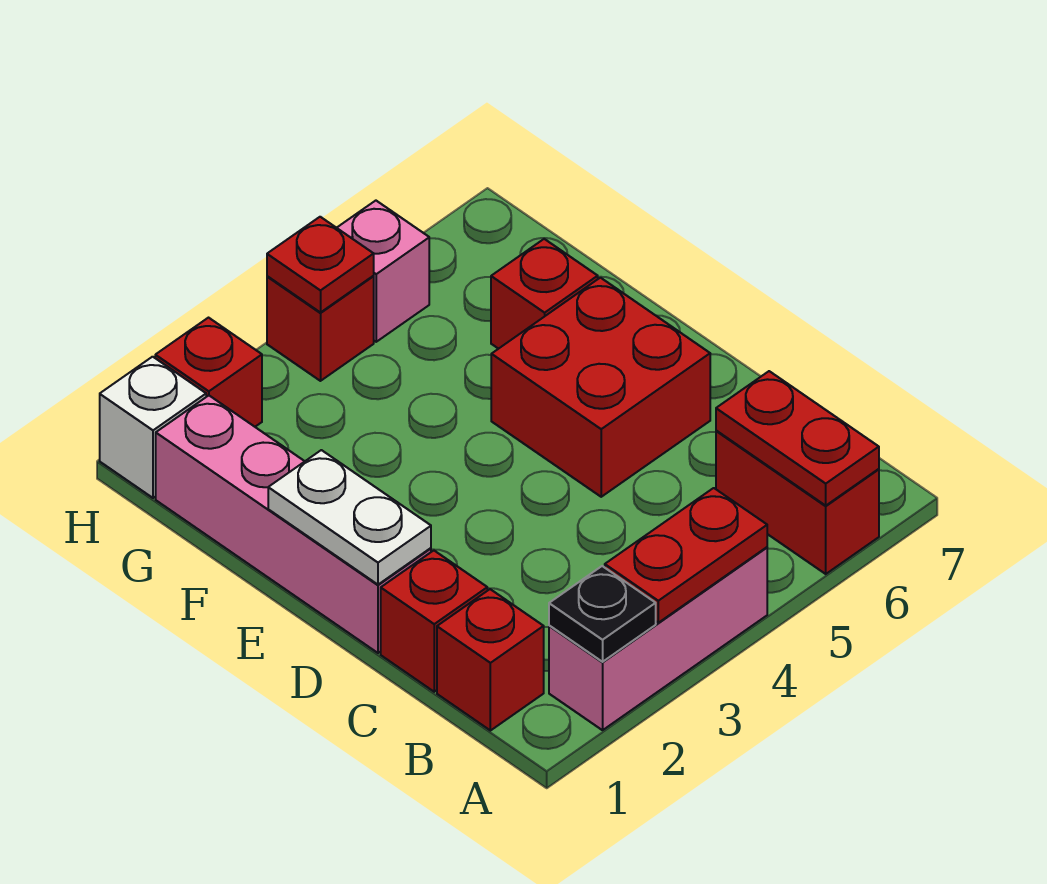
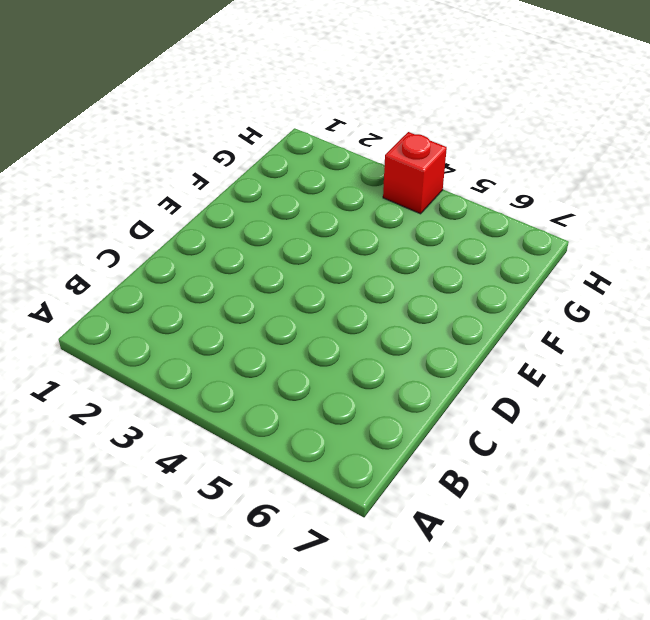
none -> pink 1x3 brick [549,547,767,730]
none -> red 1x2 brick [716,431,879,574]
none -> red 1x1 brick [437,589,544,731]

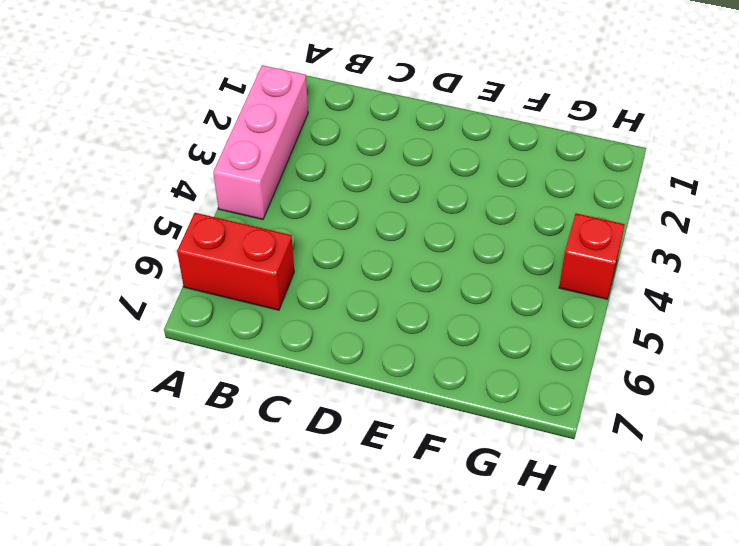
none -> red 1x1 brick [437,589,544,731]
none -> red 1x1 brick [381,550,487,692]
none -> pink 1x4 brick [156,396,431,653]

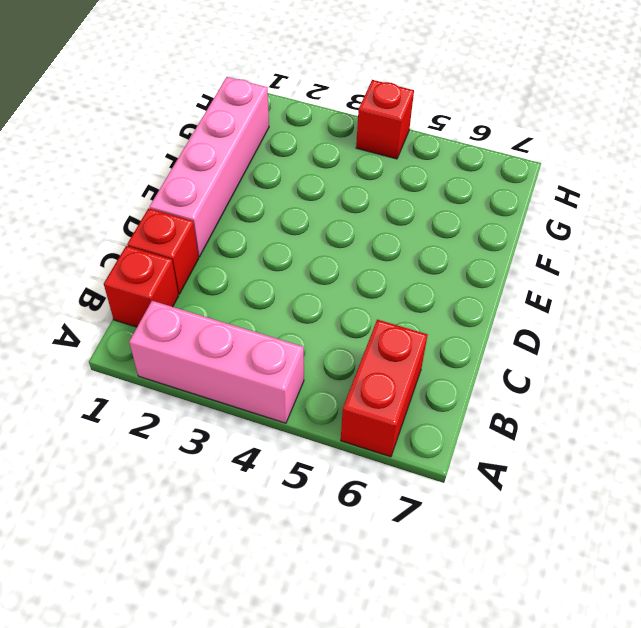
none -> red 2x2 brick [491,278,710,497]
none -> red 1x1 brick [491,239,598,349]
none -> white 1x1 brick [100,357,206,498]

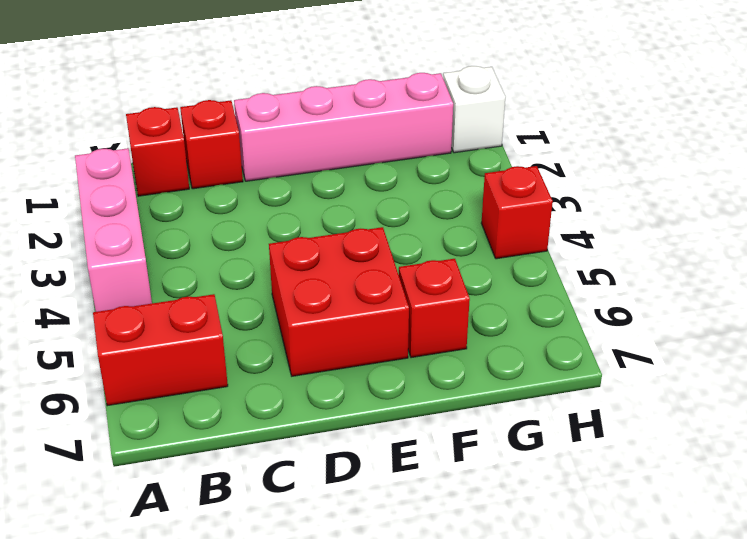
none -> red 1x1 brick [155,318,262,427]
none -> pink 1x1 brick [337,201,429,342]
none -> black 1x1 plate [549,566,656,662]

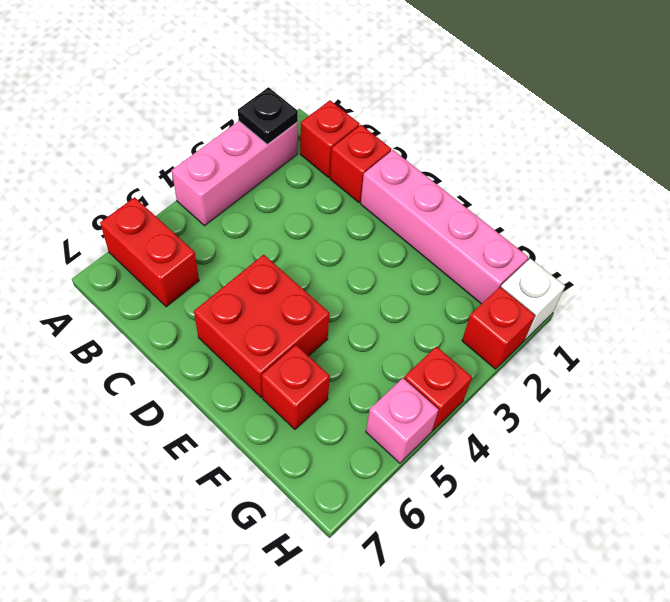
none -> red 1x2 plate [605,488,767,623]
none -> red 1x2 plate [716,371,879,505]
none -> white 1x2 plate [268,450,431,585]

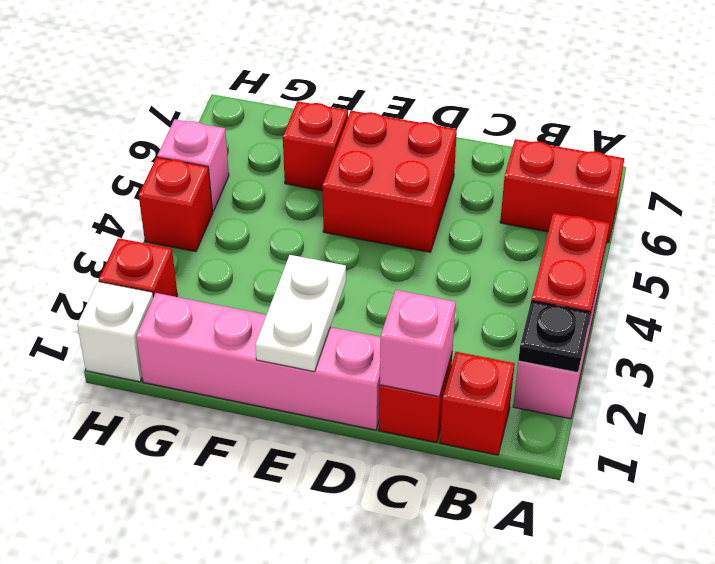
pink 1x1 brick [380,290,456,397] -> none
white 1x2 plate [255,255,346,372] -> white 1x2 plate turned to [268,450,431,585]
none -> red 1x2 plate [716,371,879,505]
none -> red 1x1 plate [267,217,374,312]

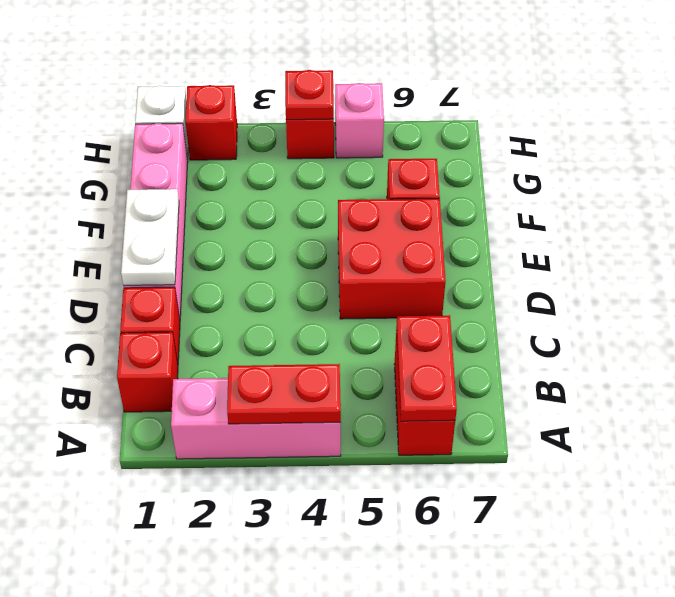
none -> black 1x1 plate [549,566,656,662]

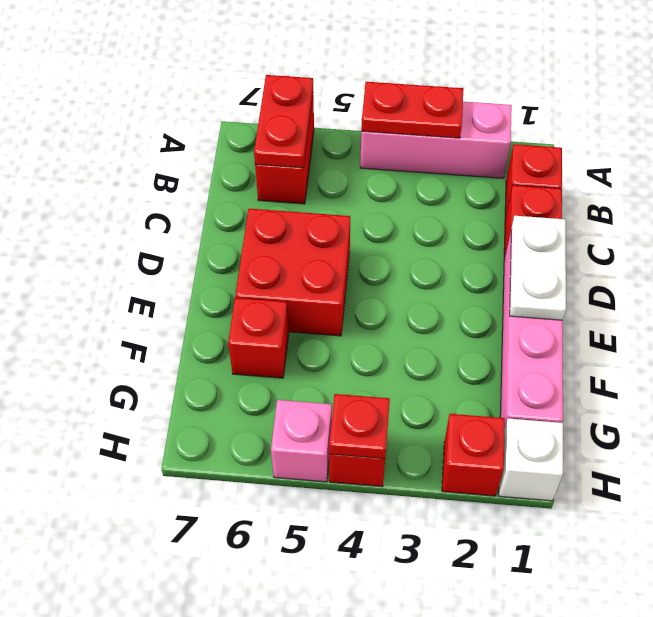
none -> black 1x1 plate [549,566,656,662]

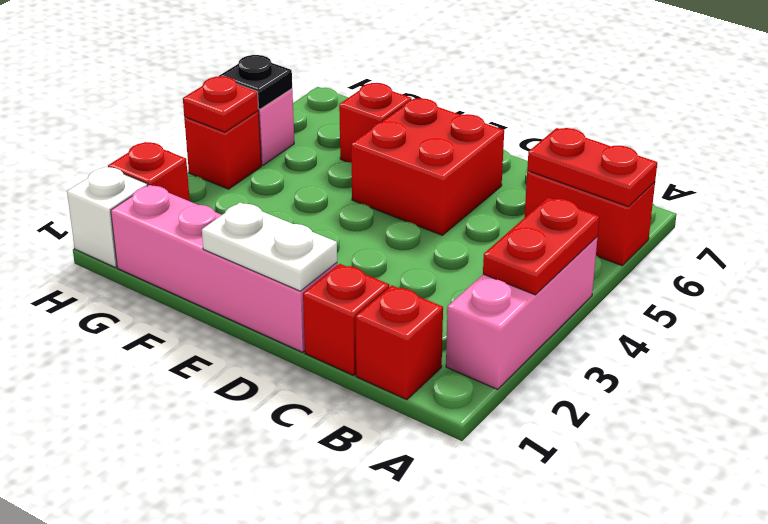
black 1x1 plate [219,55,292,109] -> black 1x1 plate moved to [549,566,656,662]

